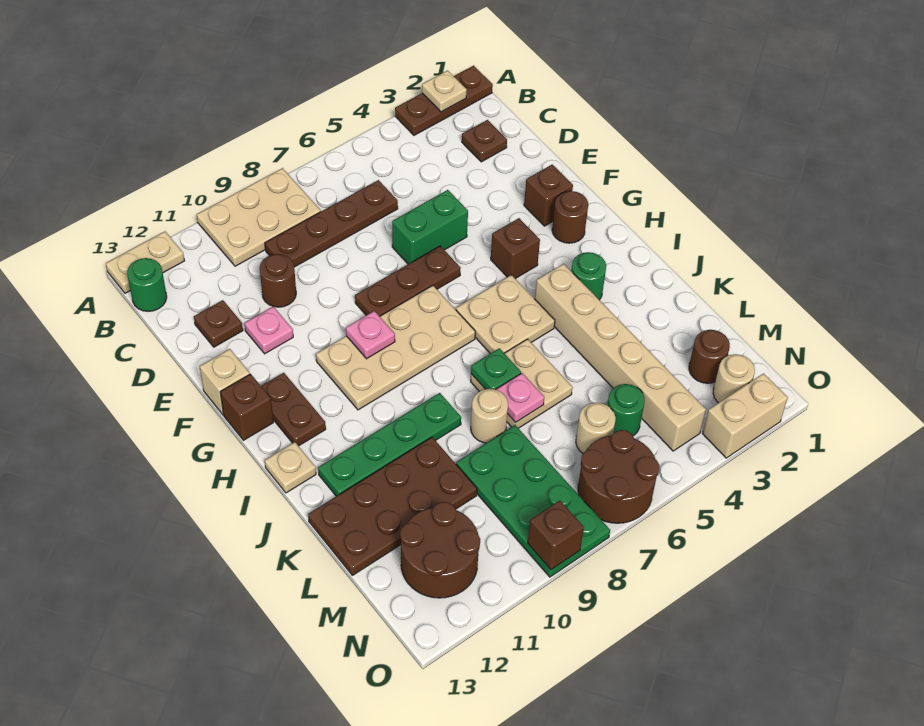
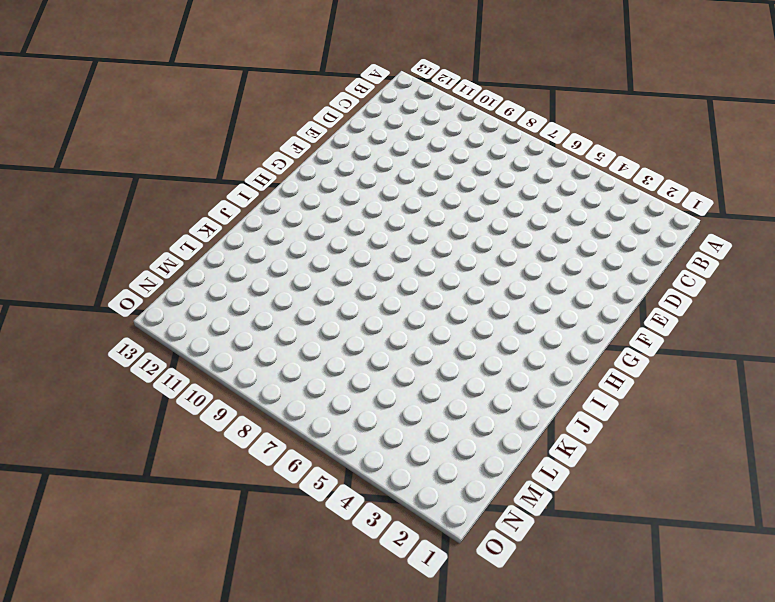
none -> brown 1x3 plate [395,66,493,135]
none -> tan 2x3 plate [197,168,321,266]
none -> tan 1x2 plate [106,232,184,293]
none -> green 1x1 round brick [127,258,167,311]

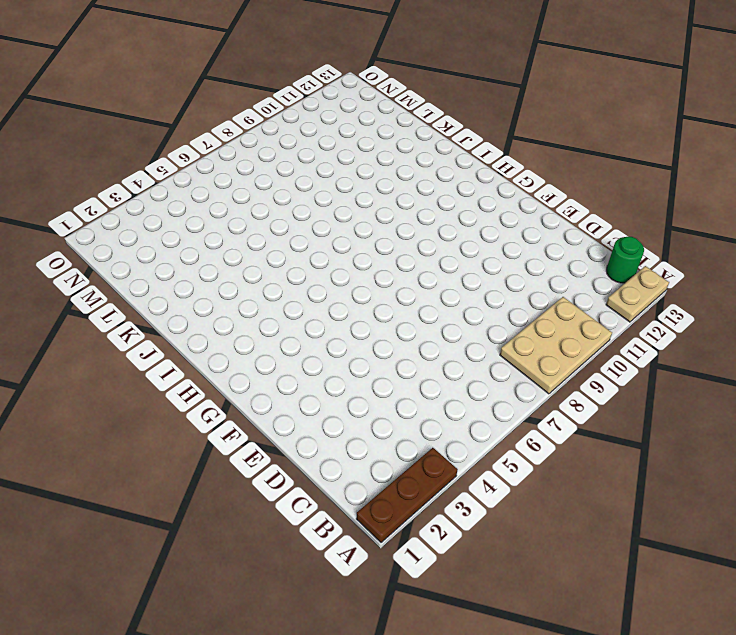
none -> brown 1x1 plate [462,120,507,162]
none -> brown 1x4 plate [265,180,398,267]
none -> brown 1x1 round brick [260,254,296,307]
none -> brown 1x1 plate [194,300,243,347]

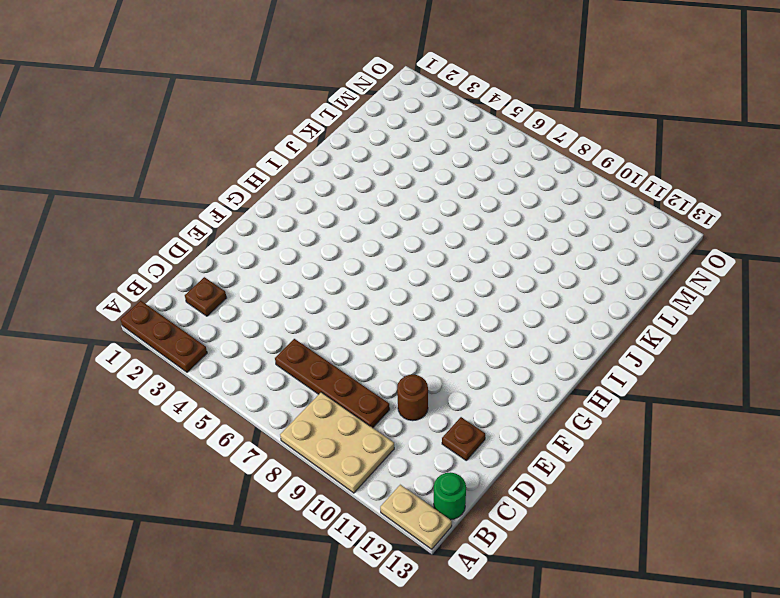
none -> green 1x2 brick [392,190,468,264]
none -> pink 1x1 plate [244,307,293,354]
none -> brown 1x1 brick [524,165,573,226]
none -> brown 1x3 plate [355,246,460,316]

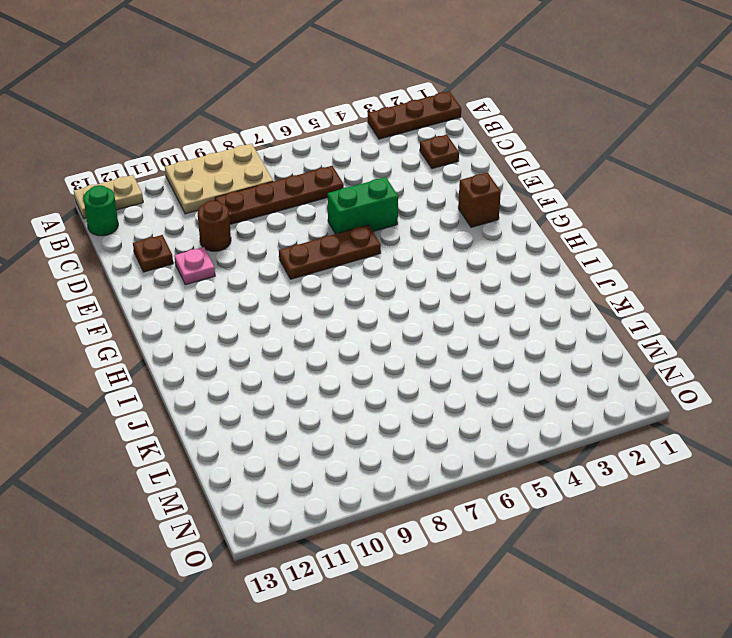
none -> tan 1x1 brick [200,349,250,415]
none -> brown 1x1 round brick [552,191,588,243]
none -> brown 1x1 brick [491,218,540,279]
none -> tan 2x4 plate [316,285,475,410]

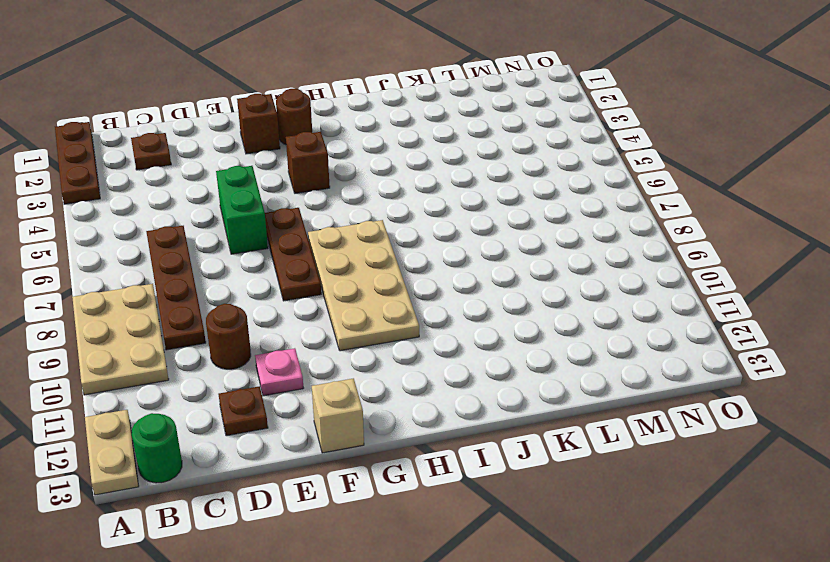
none -> brown 1x2 plate [261,373,326,446]
none -> brown 1x1 brick [220,374,273,440]
none -> tan 2x2 plate [456,275,555,354]
none -> green 1x1 round brick [571,252,606,300]

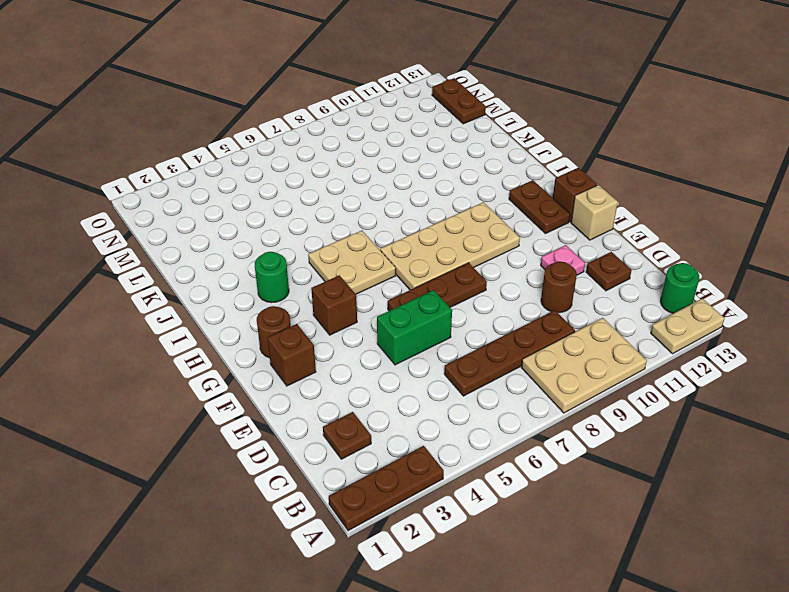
brown 1x2 plate [432,78,486,124] -> none
none -> tan 1x6 brick [535,264,706,451]
none -> tan 1x1 plate [265,442,316,493]
none -> tan 2x2 plate [471,339,572,428]
none -> green 1x4 plate [318,393,461,496]

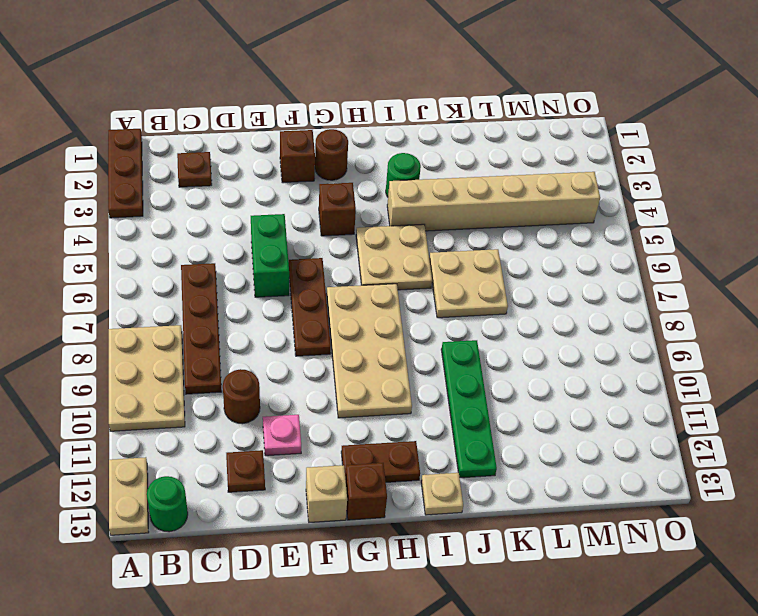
none -> tan 1x1 round brick [471,389,508,443]
none -> brown 2x4 plate [308,437,477,575]
none -> green 2x4 plate [456,425,610,577]
none -> brown 1x1 round brick [689,330,730,383]

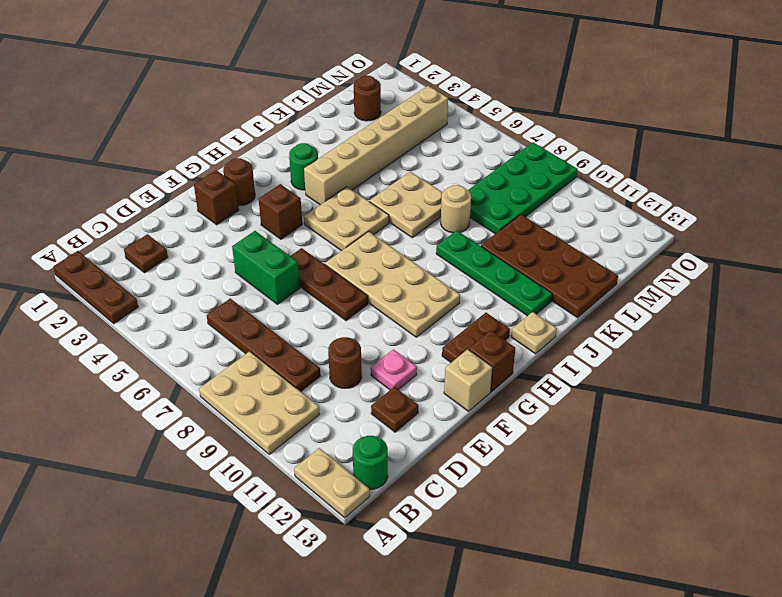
none -> green 1x1 round brick [607,384,645,436]
none -> tan 1x1 round brick [576,403,616,453]
none -> brown 2x2 round brick [400,502,480,598]
none -> tan 1x1 round brick [713,354,755,403]

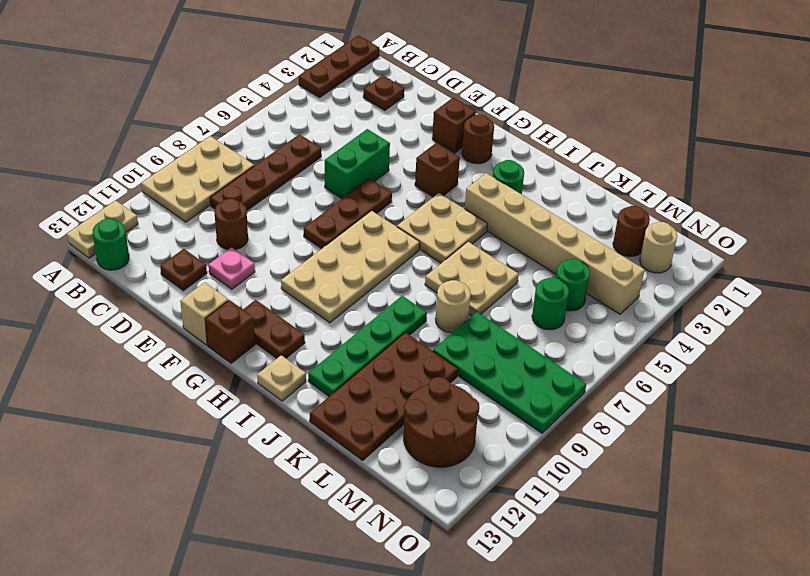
green 1x1 round brick [532,278,569,330] -> tan 1x1 round brick [576,403,616,453]
none -> brown 2x2 round brick [578,430,659,523]
none -> tan 1x2 brick [703,374,788,458]
none -> tan 1x1 plate [422,71,467,112]
none -> pink 1x1 plate [346,311,395,359]

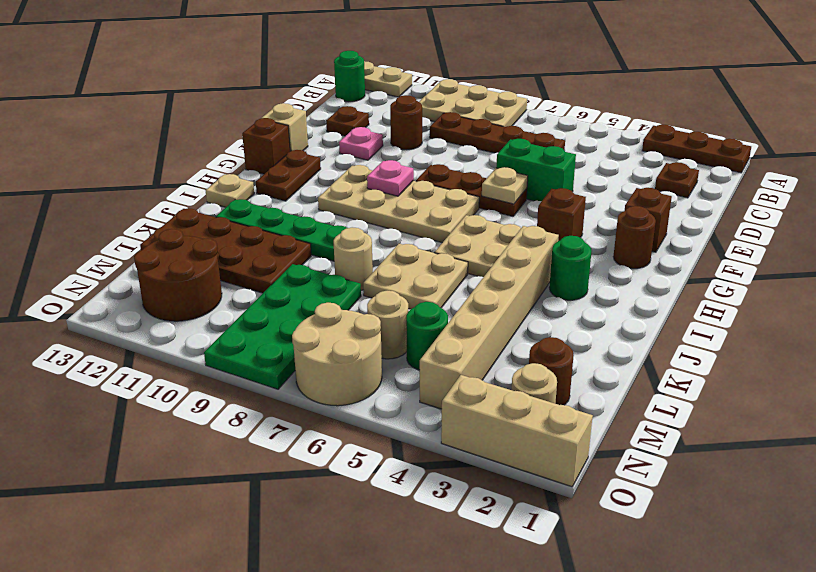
tan 1x1 plate [482,167,528,204] -> tan 1x1 plate moved to [422,71,467,112]
tan 2x2 round brick [292,303,382,406] -> brown 2x2 round brick [578,430,659,523]
tan 1x3 brick [441,375,593,487] -> tan 1x2 brick [703,374,788,458]
none -> green 1x1 plate [471,348,521,389]
none -> pink 1x1 plate [496,373,544,423]
none -> brown 1x1 brick [528,501,584,570]

